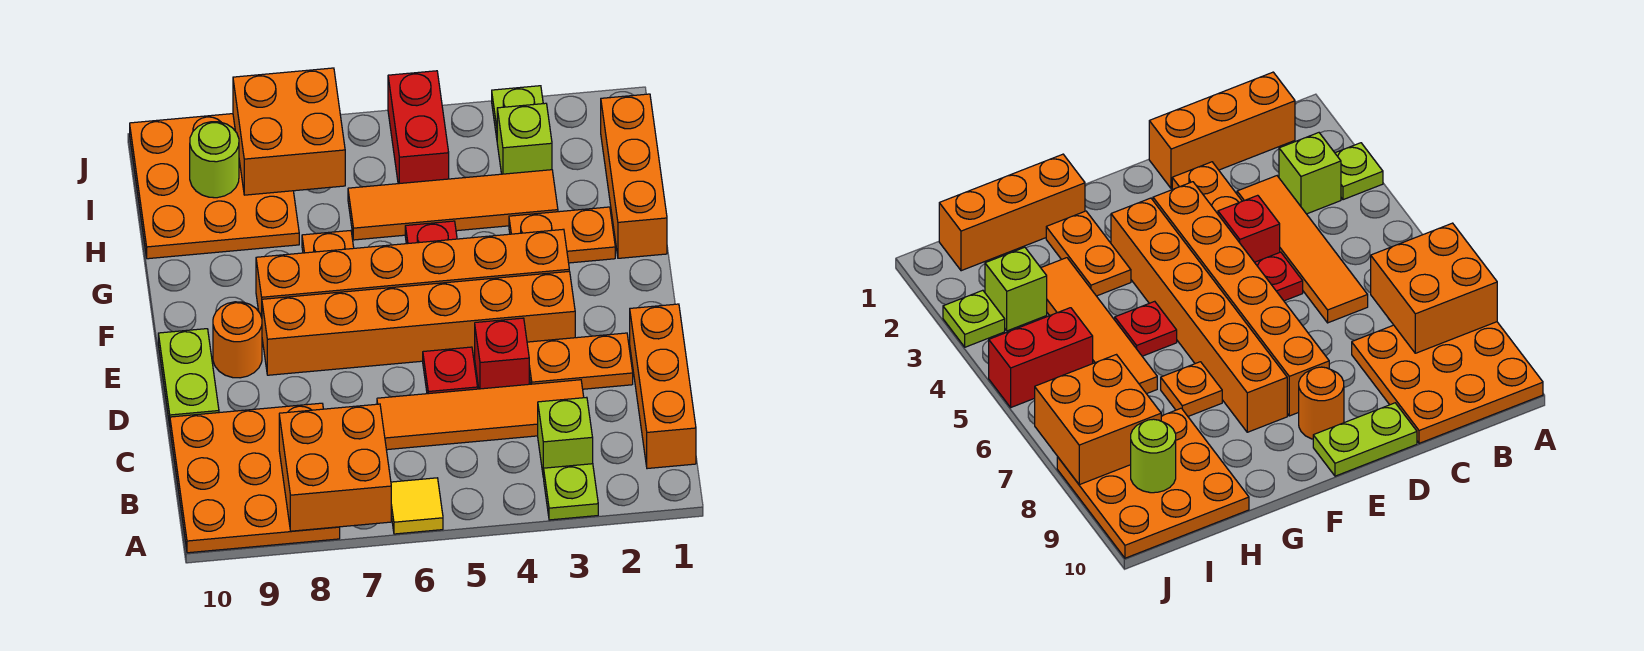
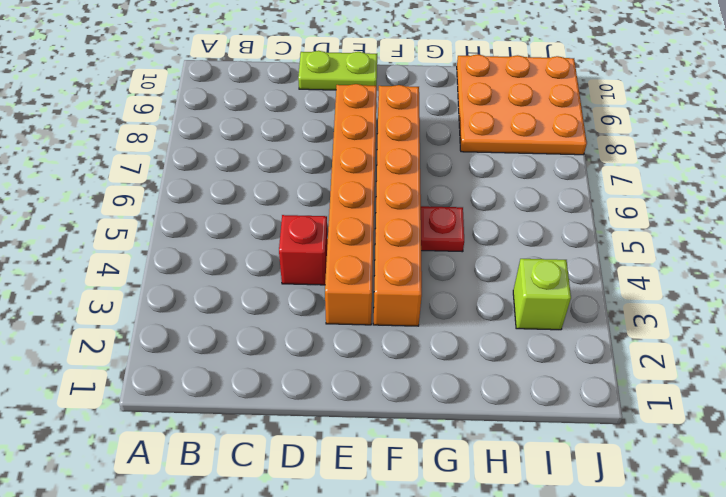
none -> lime 1x1 plate [544,464,598,520]
none -> yellow 1x1 tile [391,478,443,534]
none -> orange 3x3 plate [170,403,340,553]

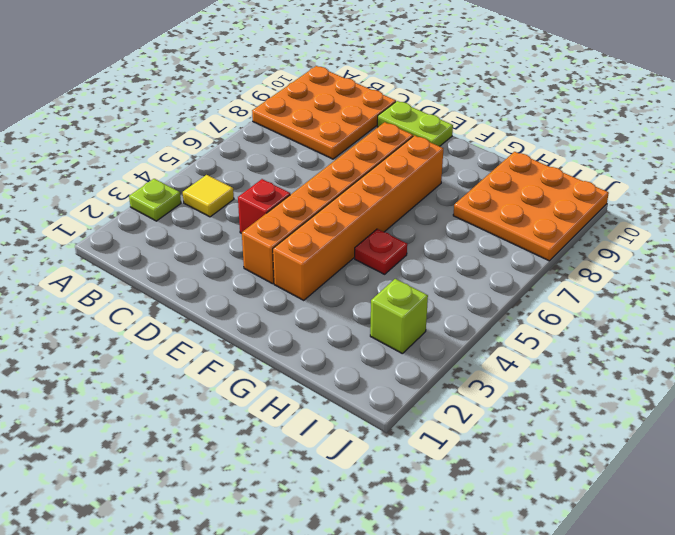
yellow 1x1 tile [183,175,234,217] -> yellow 1x1 tile moved to [391,478,443,534]
none -> orange 1x3 brick [630,304,696,469]
none -> lime 1x1 brick [538,397,593,478]
none -> orange 1x4 tile [377,380,584,450]

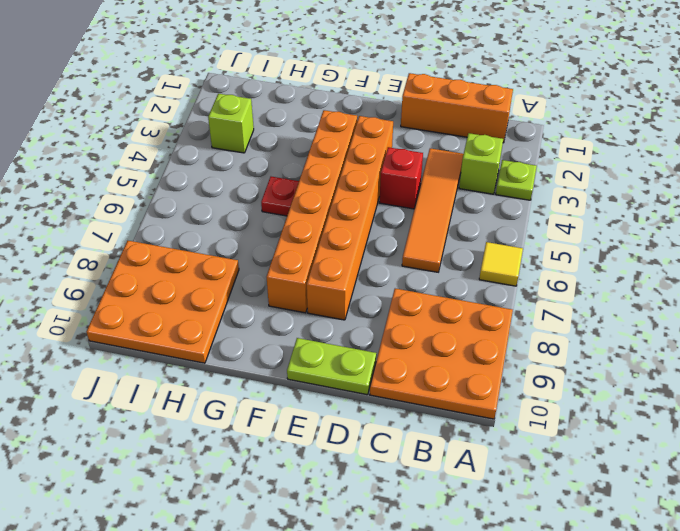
none -> orange 1x2 plate [527,333,633,389]
none -> red 1x1 plate [423,347,478,394]
none -> orange 1x1 round brick [213,302,262,378]

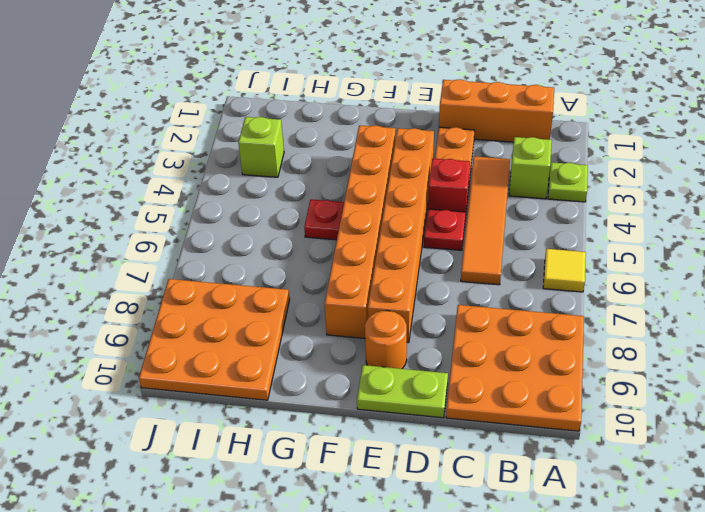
none -> orange 1x3 brick [601,94,667,258]
none -> orange 1x2 plate [509,207,615,263]
none -> orange 1x1 plate [302,231,354,253]

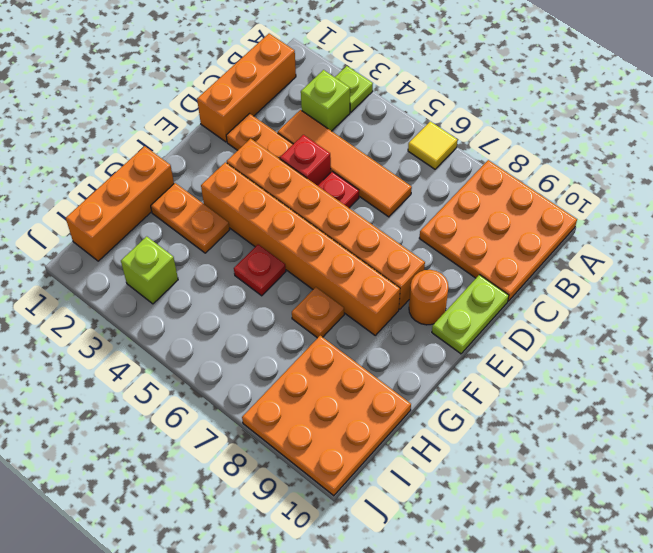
none -> orange 1x4 tile [348,170,558,240]
none -> red 1x2 brick [388,71,449,184]
none -> lime 1x1 plate [492,86,543,138]

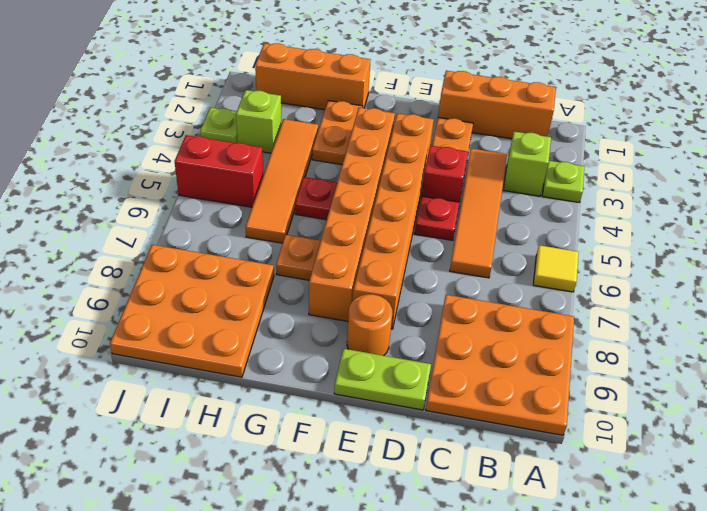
none -> orange 2x2 brick [279,404,391,531]
none -> orange 2x2 brick [233,68,345,195]
none -> lime 1x1 round brick [190,122,239,198]

